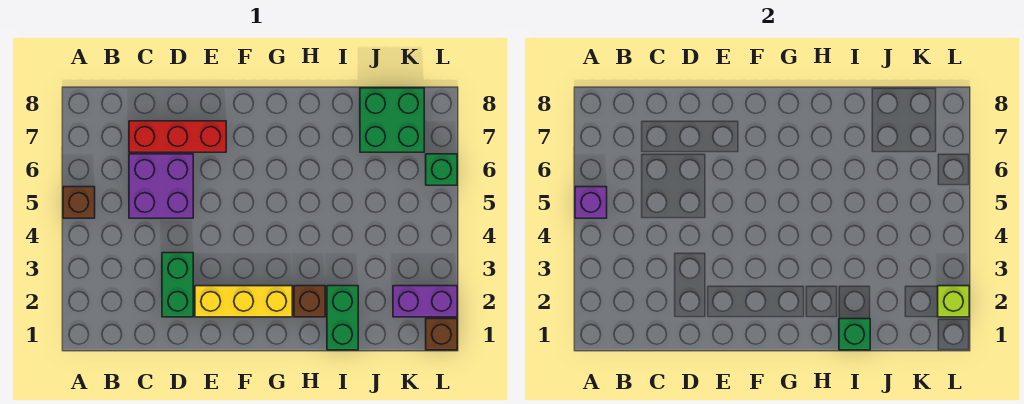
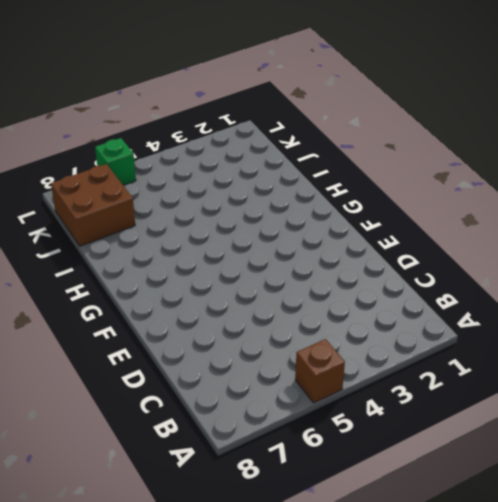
brown 2x2 brick [51,164,135,246] -> green 2x2 brick [360,88,424,152]
none -> purple 2x2 brick [129,154,193,218]
none -> red 1x3 brick [129,121,226,152]
none -> green 1x2 brick [162,253,193,317]

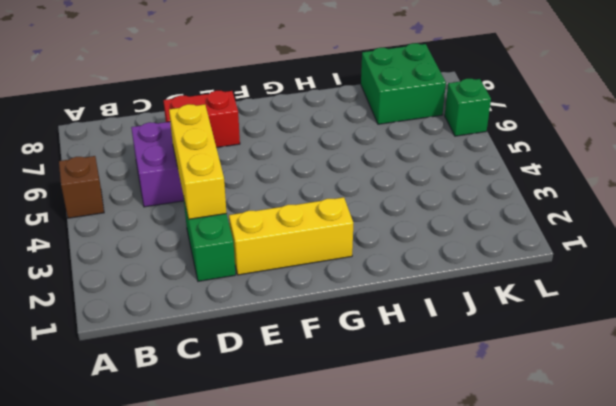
yellow 1x3 brick [169,104,227,219] -> none
red 1x2 brick [163,91,240,148] -> red 1x3 brick [129,121,226,152]
none -> brown 1x1 brick [294,286,325,317]
none -> green 1x2 brick [327,286,358,350]
none -> purple 1x2 brick [393,286,457,317]

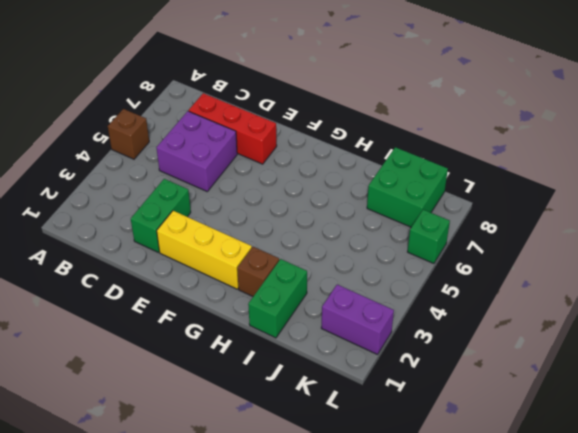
none -> brown 1x1 brick [426,319,457,350]
none -> purple 1x1 brick [575,187,607,218]
none -> green 1x1 brick [839,319,870,350]

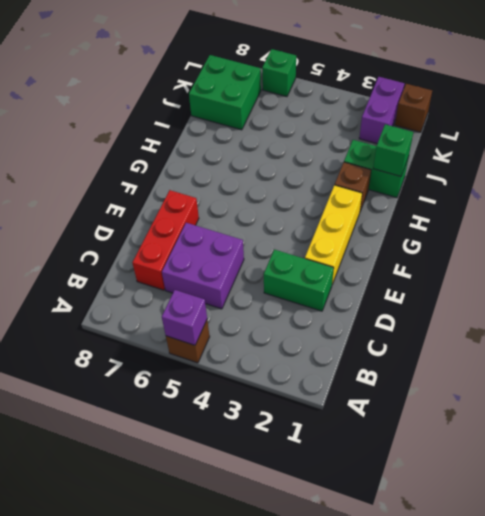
none -> lime 1x1 brick [938,286,969,317]

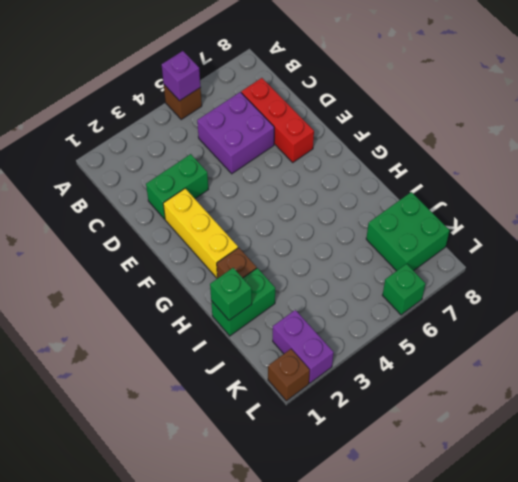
none -> lime 1x1 brick [938,286,969,317]

